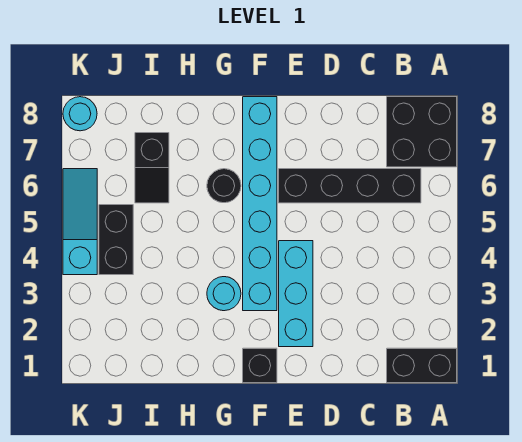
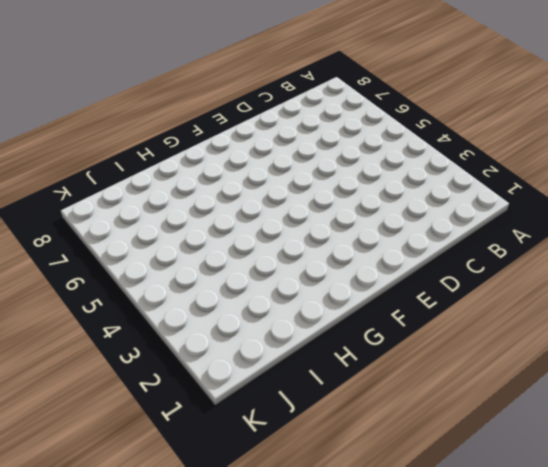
none -> black 1x2 brick [387,348,457,383]
none -> black 2x2 brick [387,97,457,167]
none -> black 1x4 brick [279,169,421,203]

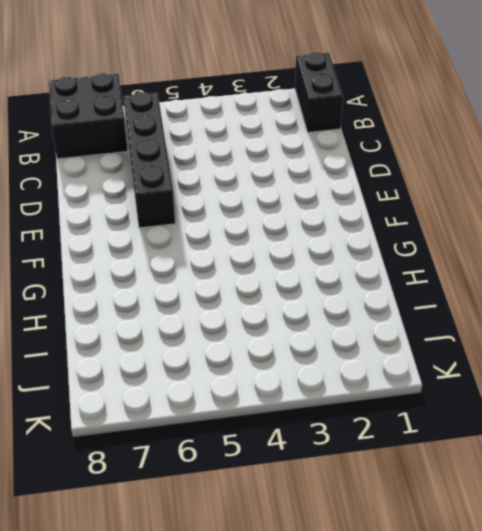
none -> cyan 1x3 brick [279,241,313,347]
none -> black 1x1 brick [243,348,277,383]
none -> cyan 1x6 brick [243,97,277,311]

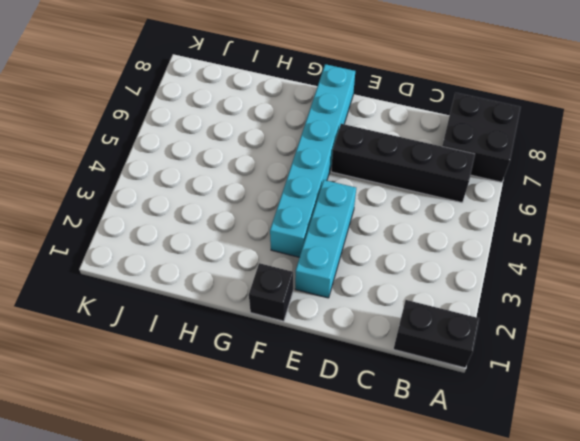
none -> cyan 1x1 round brick [207,277,241,311]
none -> black 1x1 round brick [207,169,241,203]
none -> black 1x2 slope [135,133,169,203]

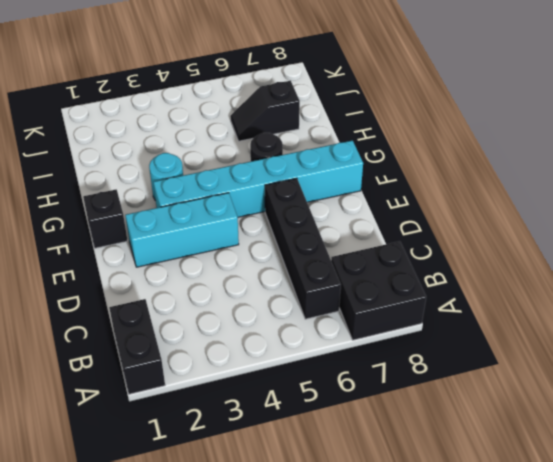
none -> black 1x2 brick [99,205,133,275]
none -> cyan 1x3 slope [63,169,97,275]
none -> cyan 1x1 round brick [63,97,97,131]

